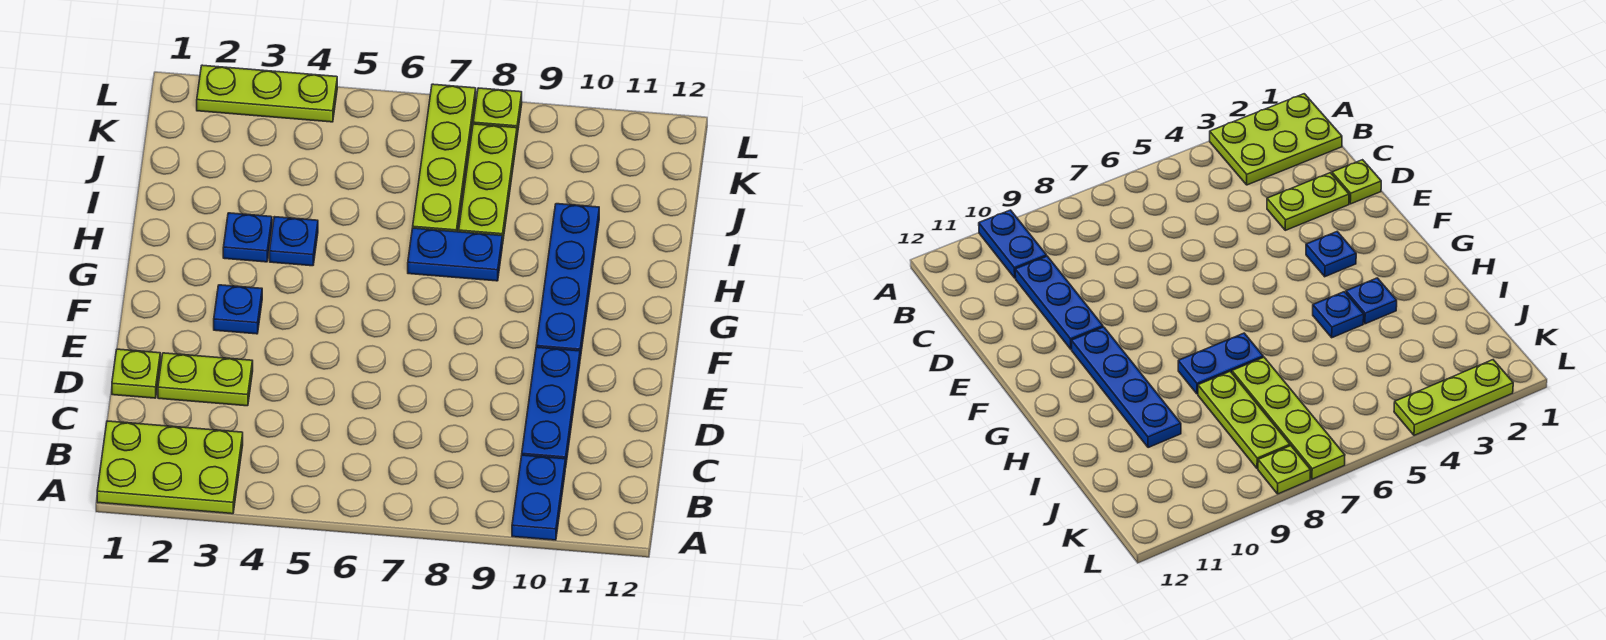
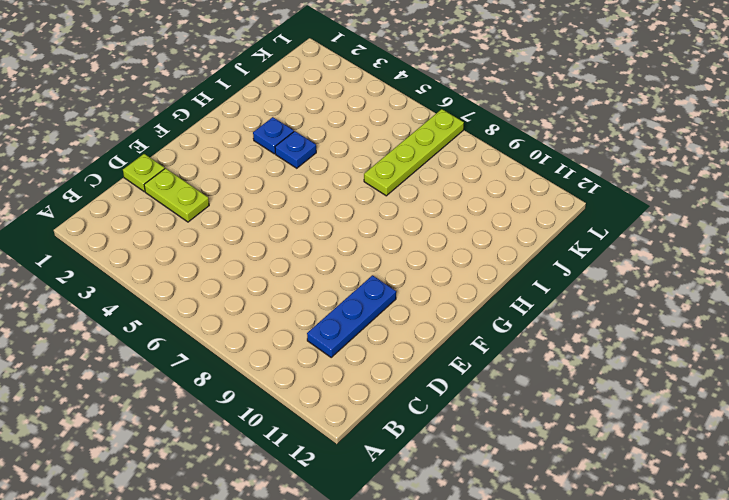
none -> lime 2x3 plate [97,421,243,514]
none -> blue 1x2 plate [512,455,565,540]
none -> blue 1x1 plate [214,285,262,334]

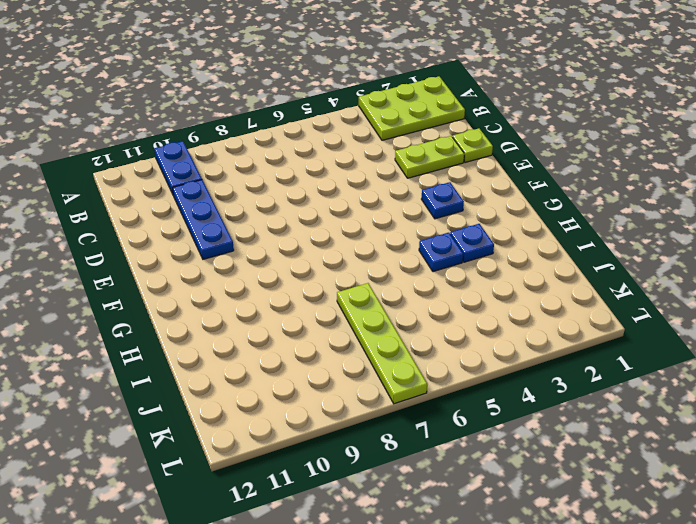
none -> blue 1x4 plate [536,204,599,358]
none -> blue 1x2 plate [408,228,502,281]
none -> lime 1x3 plate [459,124,517,245]

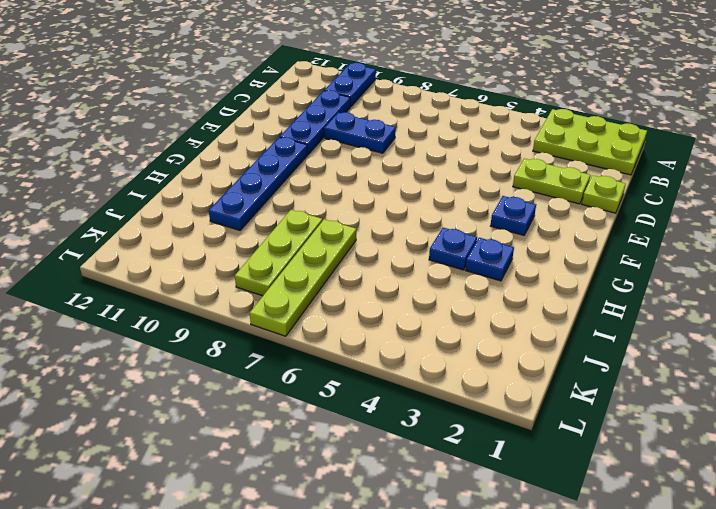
blue 1x2 plate [324,112,396,153] -> blue 1x2 plate moved to [408,228,502,281]
none -> lime 1x3 plate [197,65,337,122]
none -> lime 1x1 plate [473,88,522,135]

